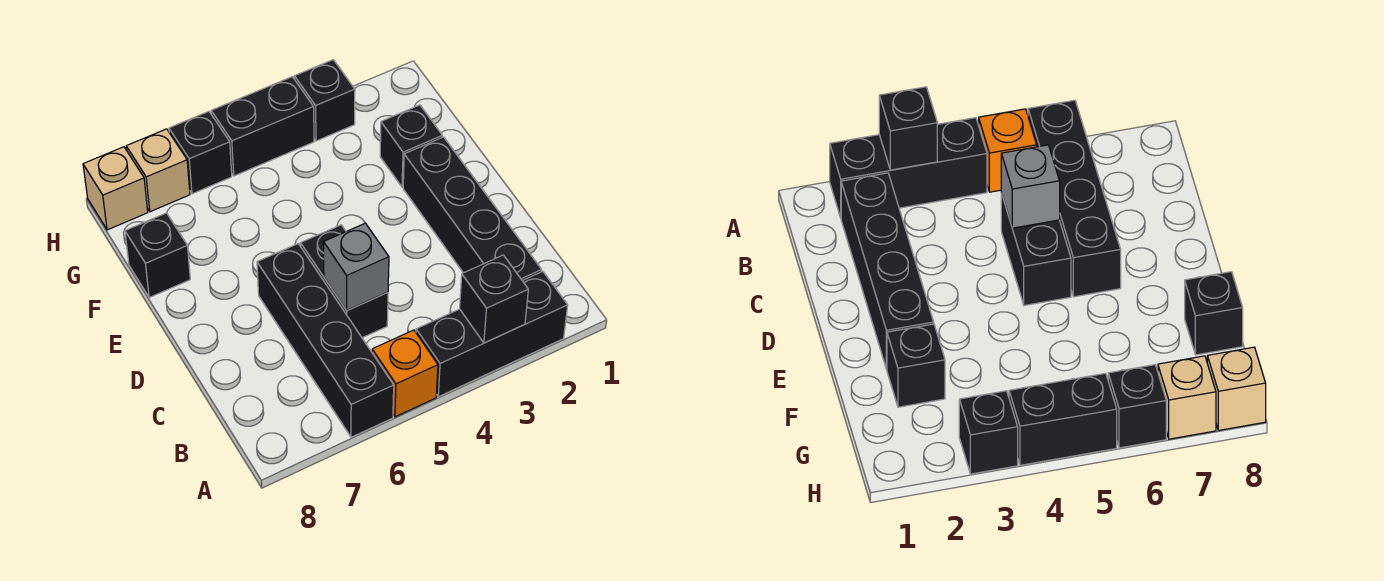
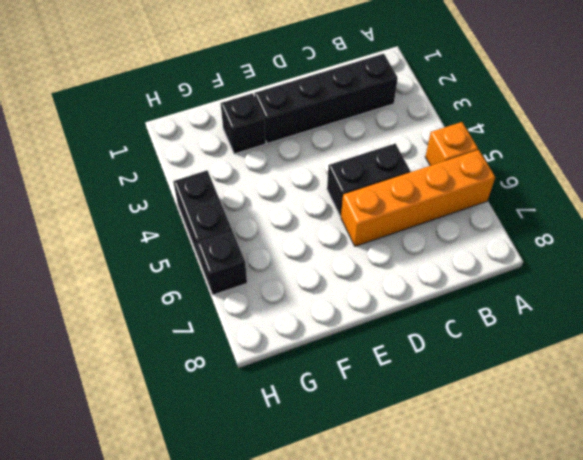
orange 1x4 brick [341,150,495,246] -> black 1x4 brick [257,244,394,437]
none -> black 1x3 brick [416,271,568,397]
none -> black 1x1 brick [125,213,190,298]
none -> black 1x1 brick [294,60,355,141]

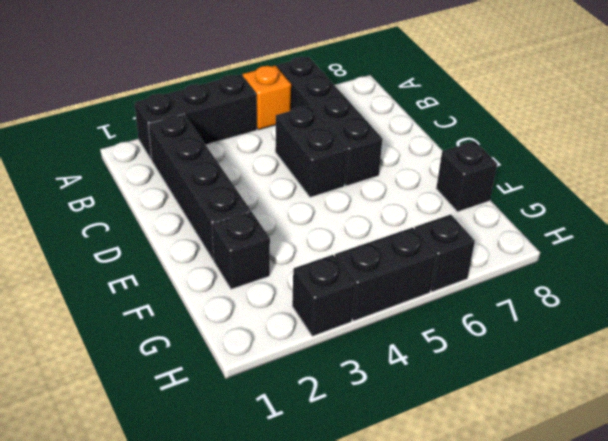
none -> tan 1x1 brick [126,129,190,212]
none -> tan 1x1 brick [83,147,148,230]
none -> black 1x1 brick [460,255,528,343]

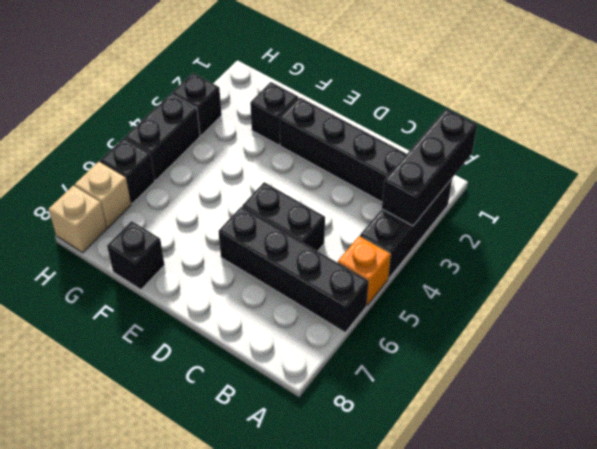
black 1x3 brick [382,109,477,226] -> black 1x1 brick [460,255,528,343]
none -> grey 1x1 brick [323,223,389,310]

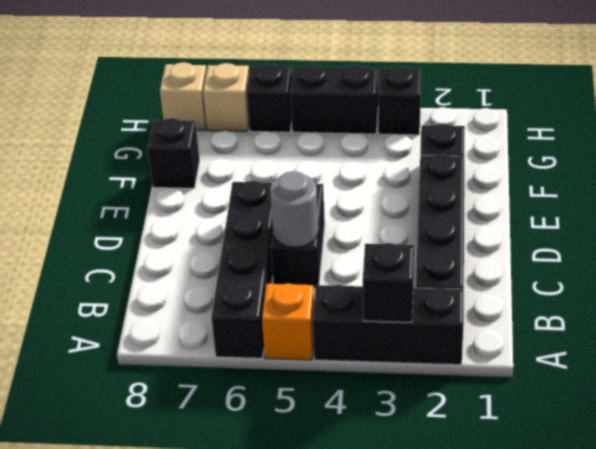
grey 1x1 round brick [270,171,319,247] -> grey 1x1 brick [323,223,389,310]

